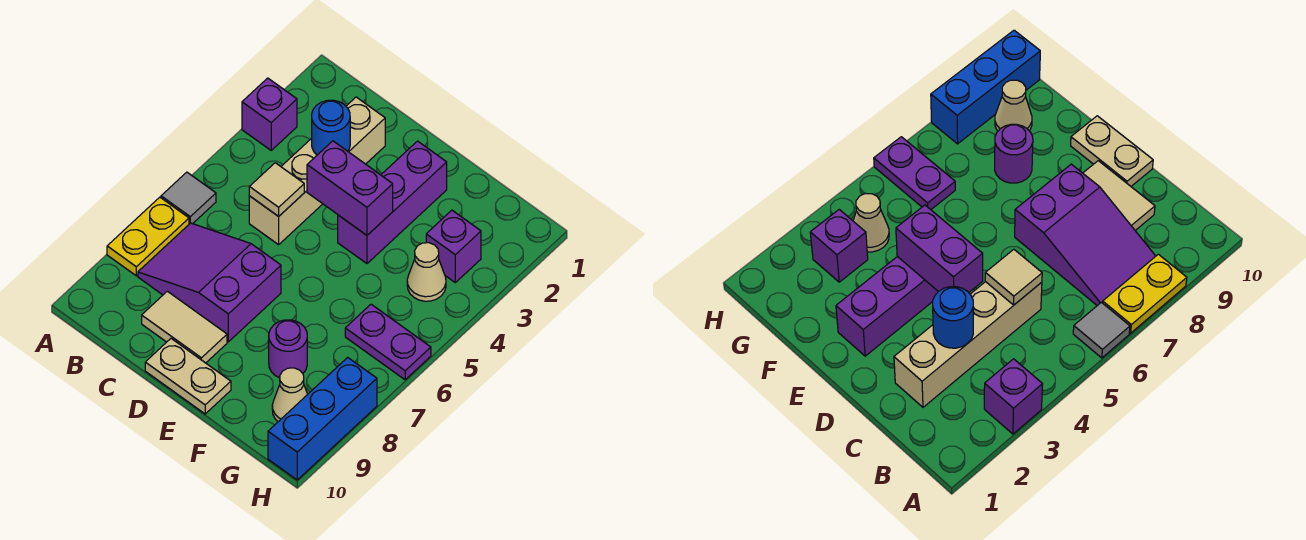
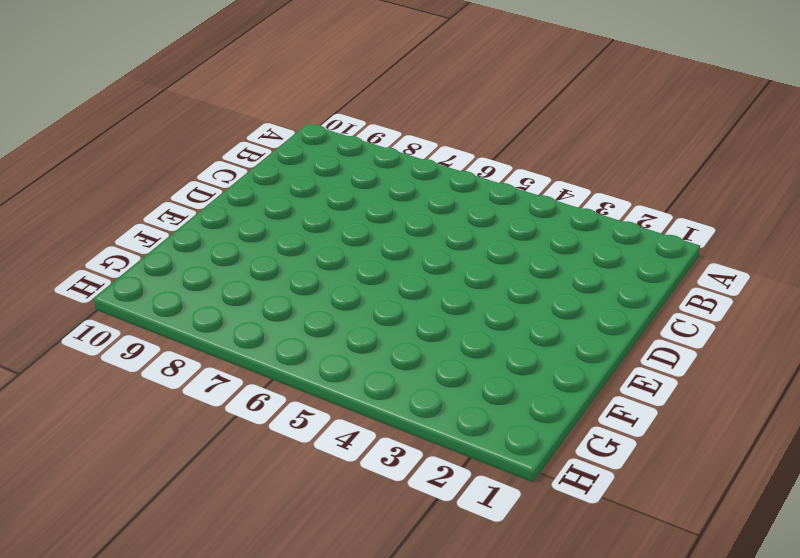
none -> purple 1x1 brick [242,78,297,150]
none -> grey 1x1 tile [161,172,216,224]
none -> yellow 1x2 plate [107,197,189,276]

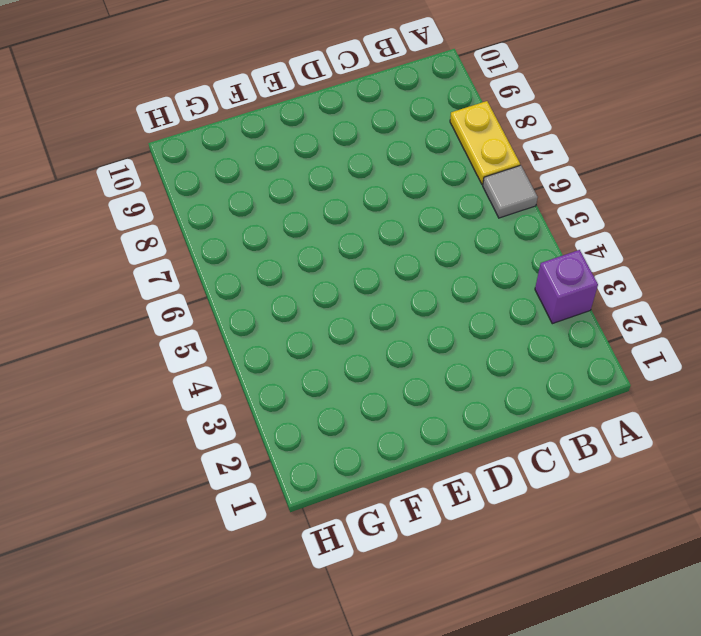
none -> purple 2x3 slope [138,223,281,342]
none -> tan 1x4 brick [249,97,385,245]
none -> tan 1x2 tile [142,291,227,363]

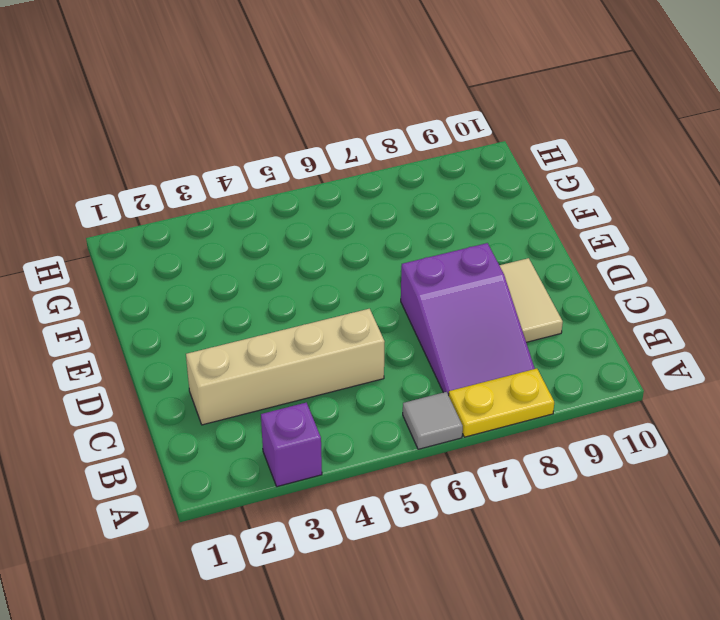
none -> tan 1x2 plate [145,339,231,414]
none -> purple 1x3 brick [338,141,447,264]
none -> purple 1x1 round brick [269,320,307,378]

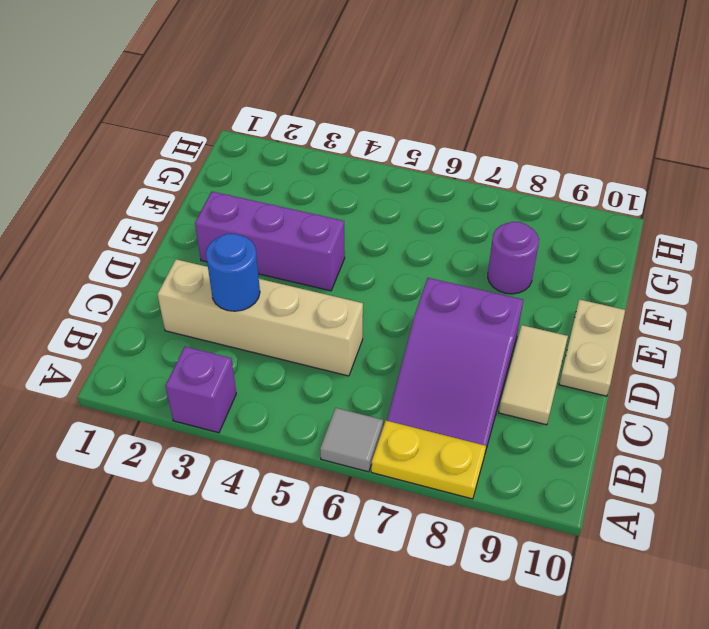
none -> purple 1x1 brick [426,210,481,282]
none -> tan 1x1 cone [407,243,446,301]
none -> purple 1x2 plate [345,304,431,380]

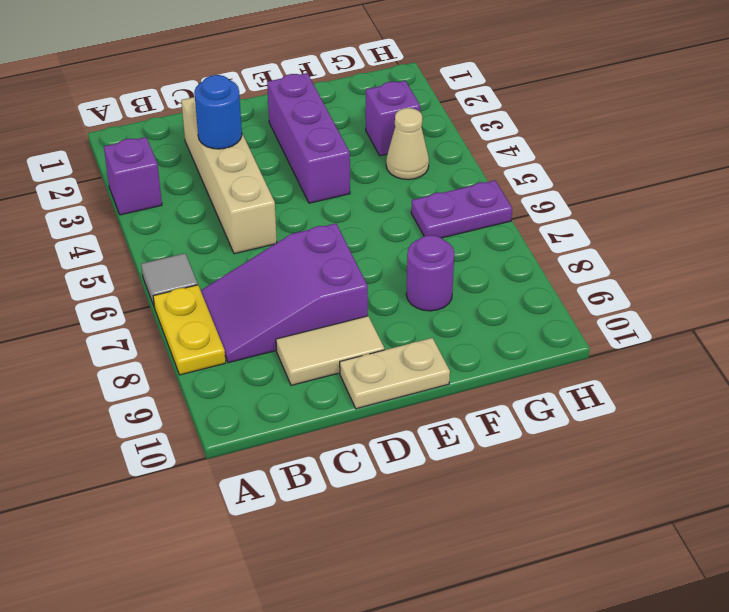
none -> tan 1x1 cone [272,368,308,422]
none -> blue 1x3 brick [268,357,377,480]
none -> tan 1x1 tile [249,163,304,216]

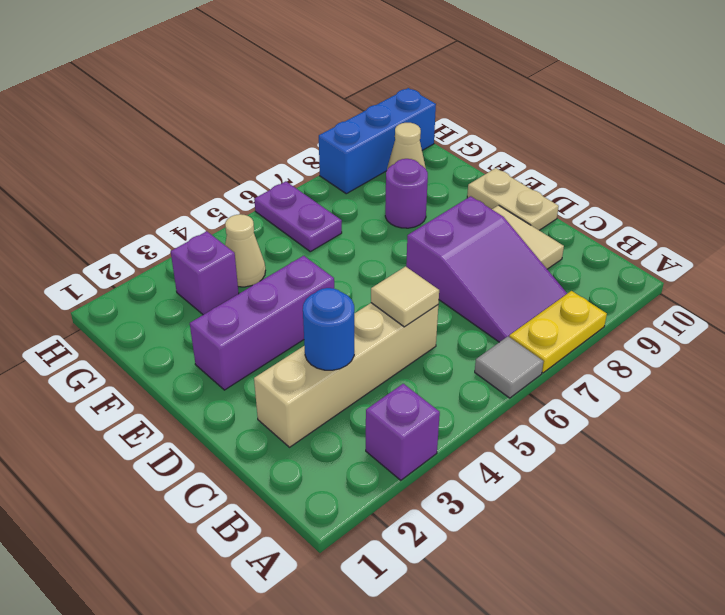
none -> purple 1x2 brick [307,141,393,235]

